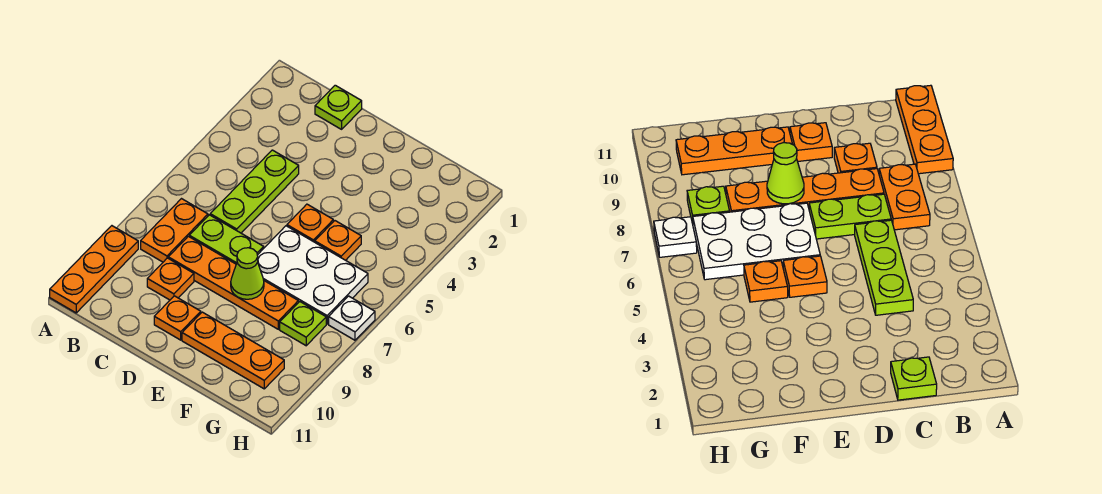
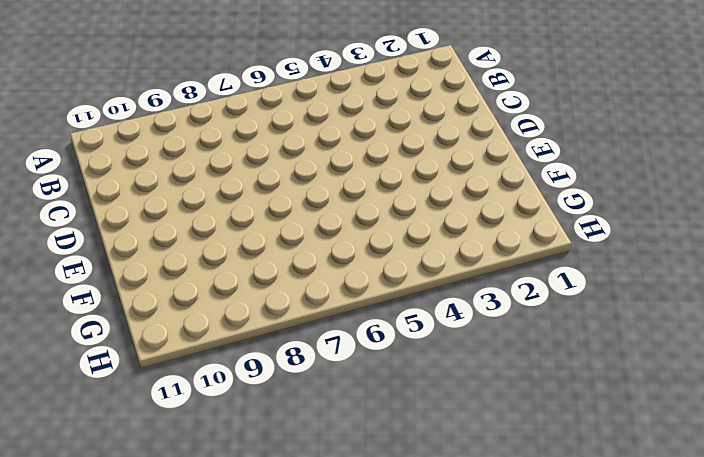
none -> orange 1x3 plate [50,226,138,313]
none -> orange 1x2 plate [141,199,208,262]
none -> lime 1x1 plate [315,85,362,129]

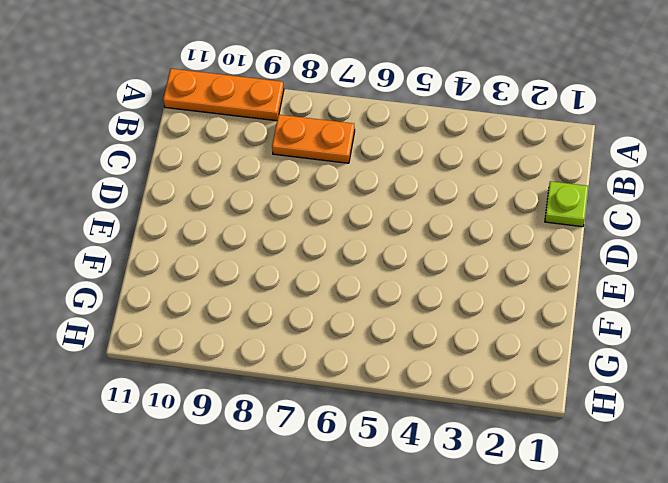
none -> lime 1x3 plate [210,150,299,233]
none -> lime 1x2 plate [189,215,264,264]
none -> orange 1x4 plate [168,236,298,329]

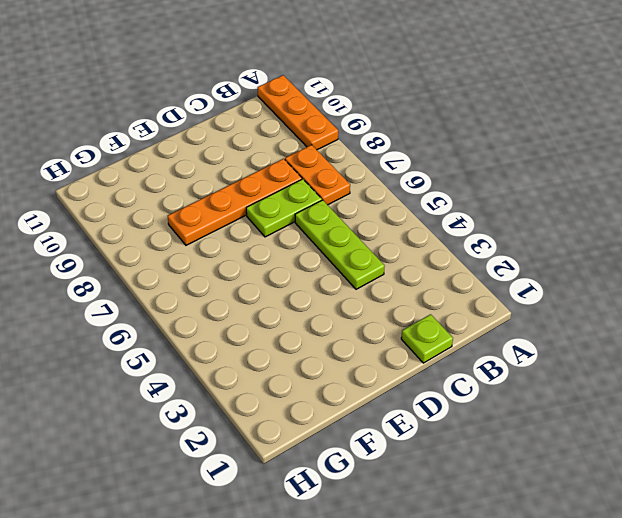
none -> orange 1x1 plate [147,258,194,300]
none -> orange 1x1 plate [154,296,201,340]
none -> orange 1x1 plate [287,204,333,242]

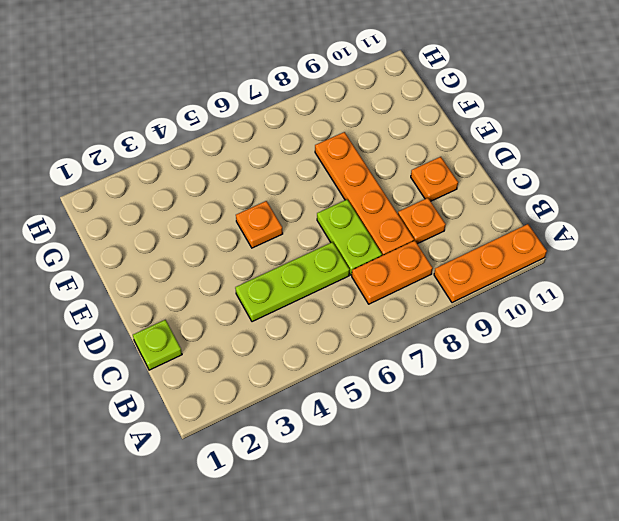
none -> white 2x3 plate [257,226,368,324]
none -> orange 1x3 plate [182,312,284,389]
none -> orange 1x1 plate [315,221,361,260]

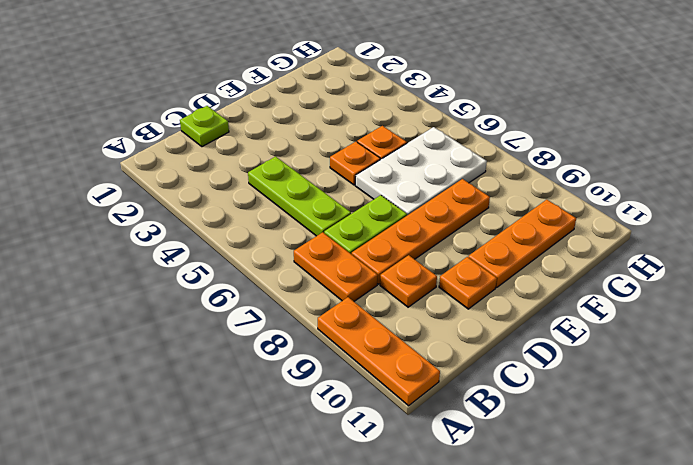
none -> lime 1x1 plate [280,302,326,346]
none -> white 1x1 plate [329,296,375,340]
none -> lime 1x1 cone [231,248,264,299]

